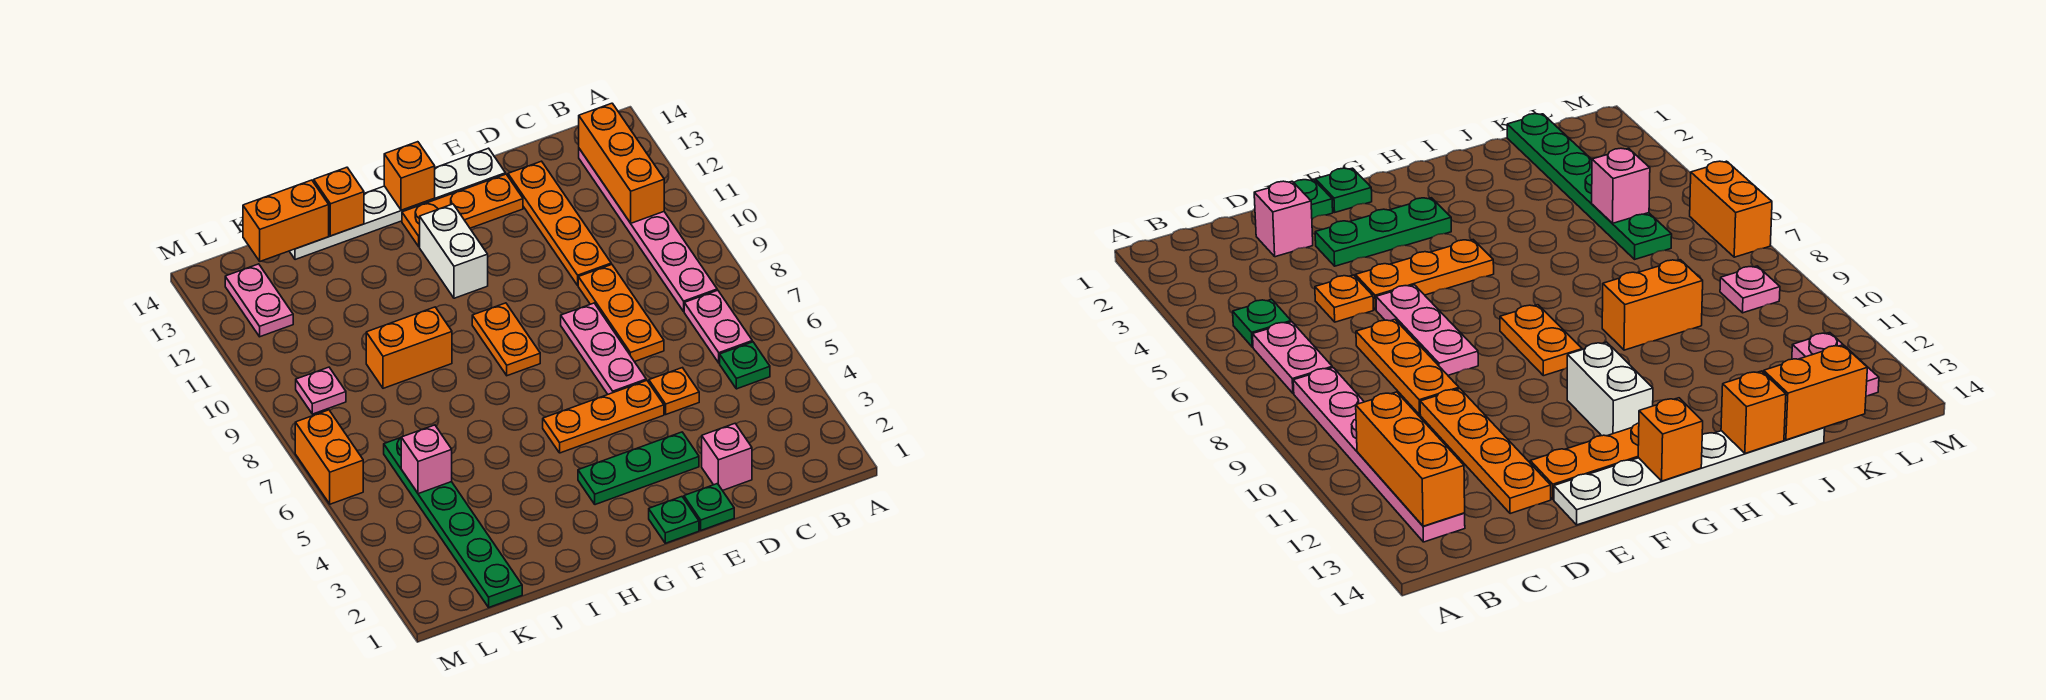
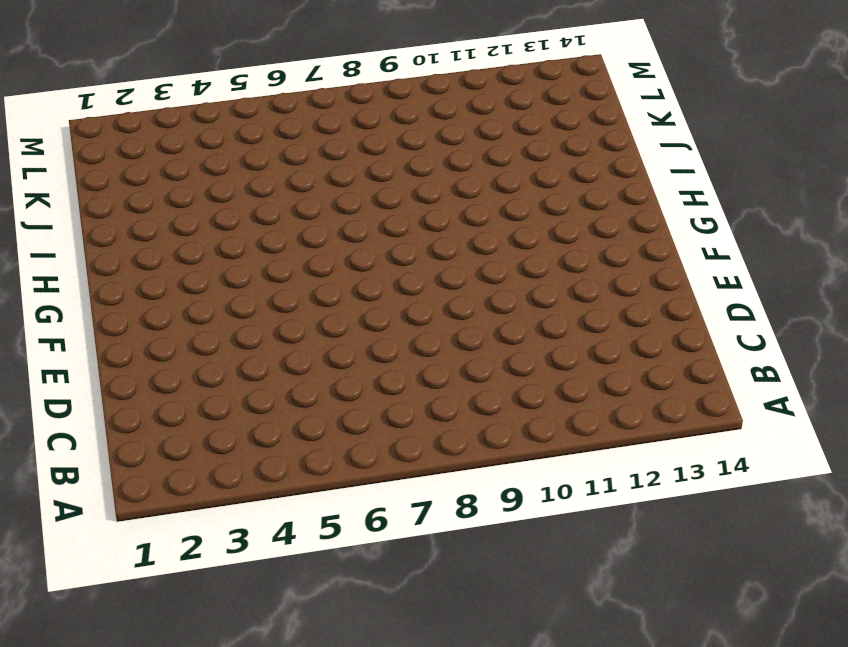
none -> green 1x1 plate [720,342,770,389]
none -> pink 1x2 plate [684,290,752,363]
none -> pink 1x6 plate [579,149,717,311]

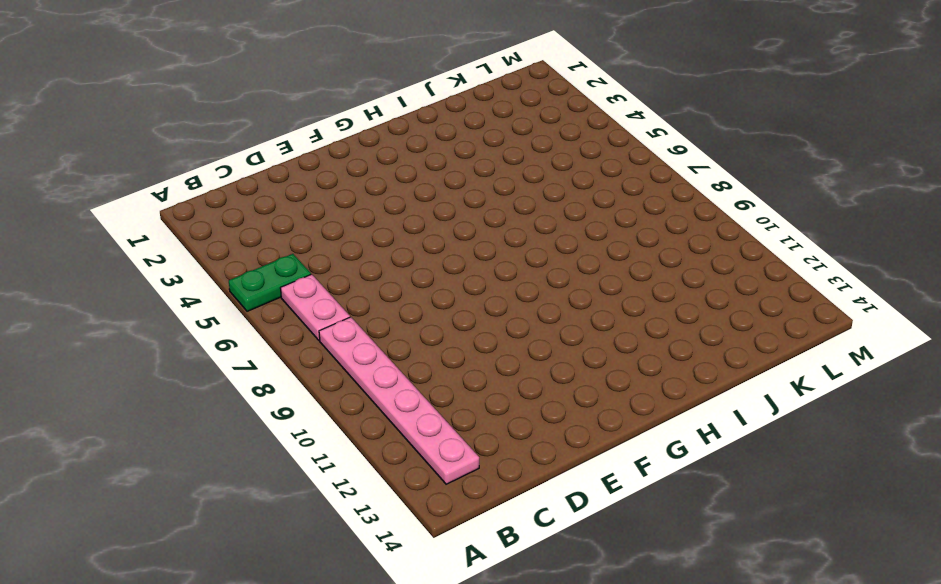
green 1x2 plate [229,254,311,311] -> green 1x1 plate [720,342,770,389]
none -> pink 1x1 brick [702,424,752,490]
none -> orange 1x1 plate [649,368,699,414]
none -> orange 1x3 plate [578,264,664,362]

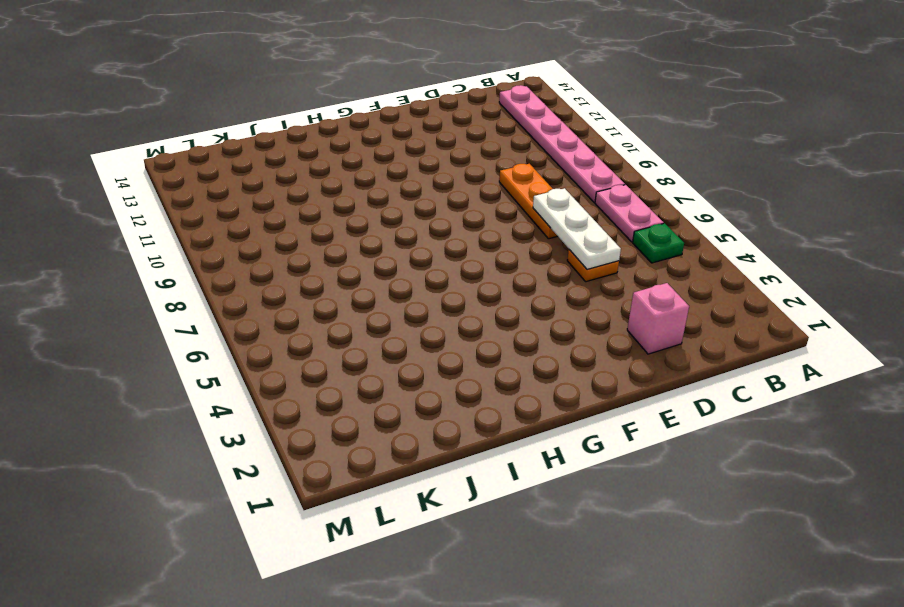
white 1x3 plate [533,188,621,270] -> none
none -> orange 1x4 plate [508,161,611,285]
none -> green 1x1 plate [684,484,734,530]
none -> green 1x3 plate [578,432,699,505]

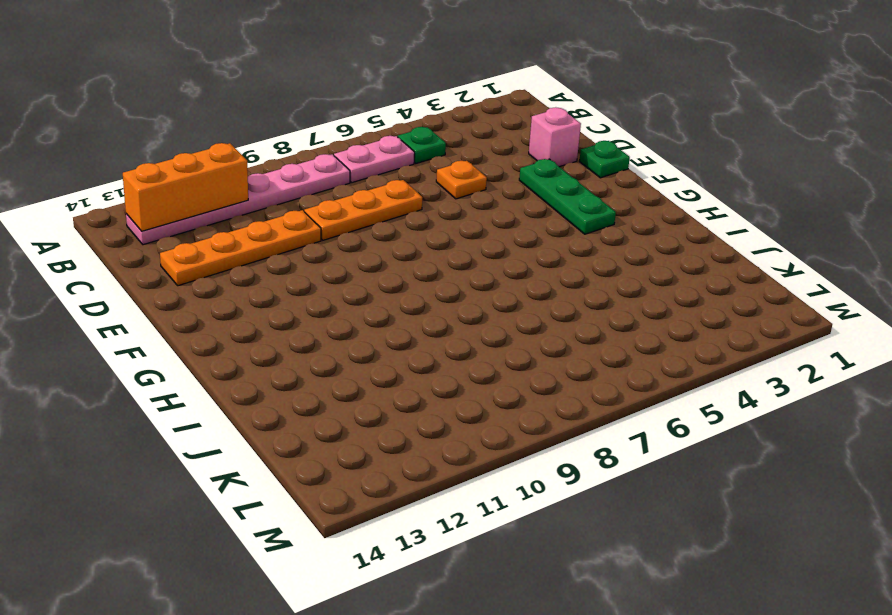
none -> orange 1x3 plate [543,380,664,453]
none -> pink 1x3 plate [561,303,646,394]
none -> orange 1x3 plate [402,174,523,247]

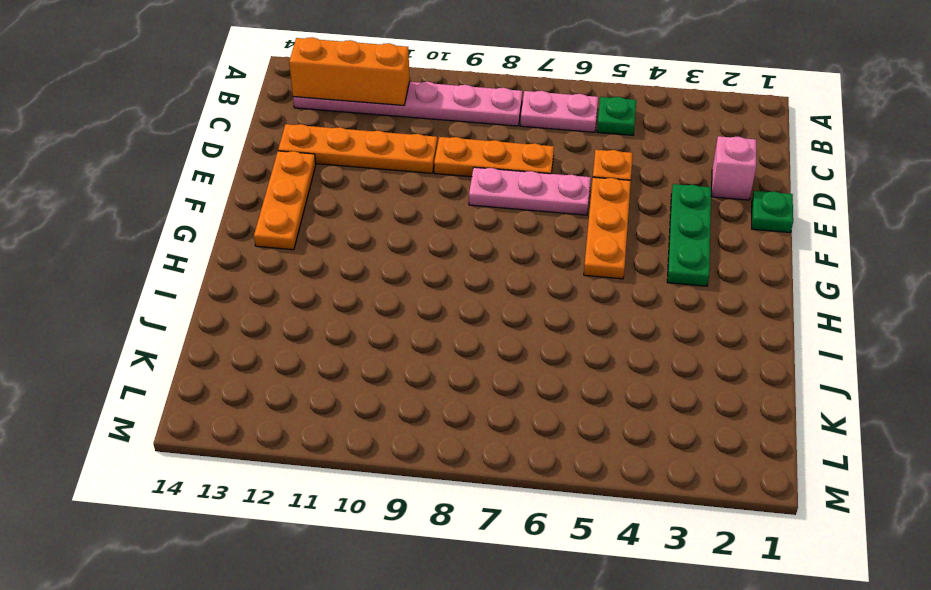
none -> white 1x6 plate [289,148,506,260]
none -> green 1x1 plate [649,497,699,543]
none -> orange 1x2 plate [472,303,540,376]

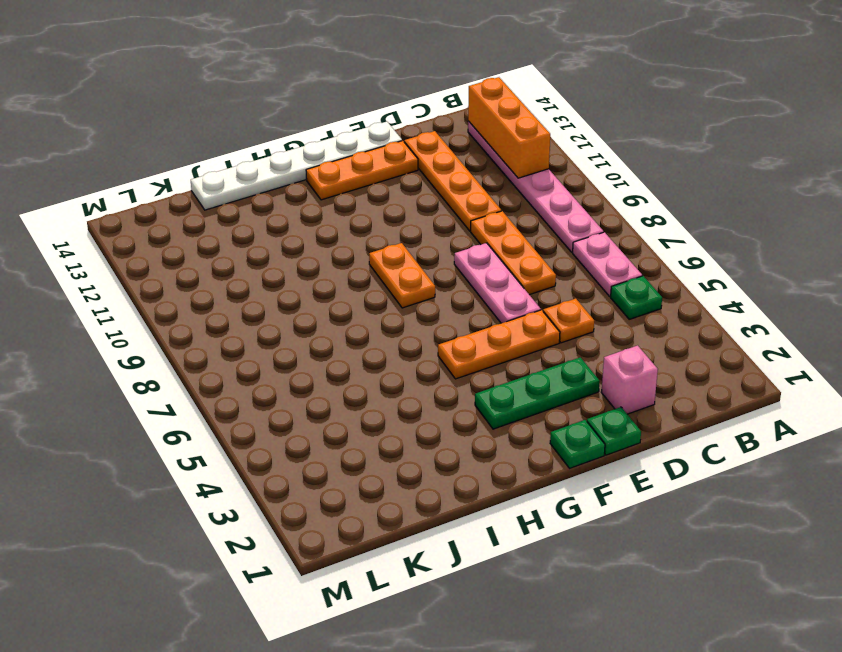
none -> white 1x2 brick [420,204,488,298]
none -> orange 1x2 brick [366,307,452,388]
none -> green 1x6 plate [384,438,522,607]

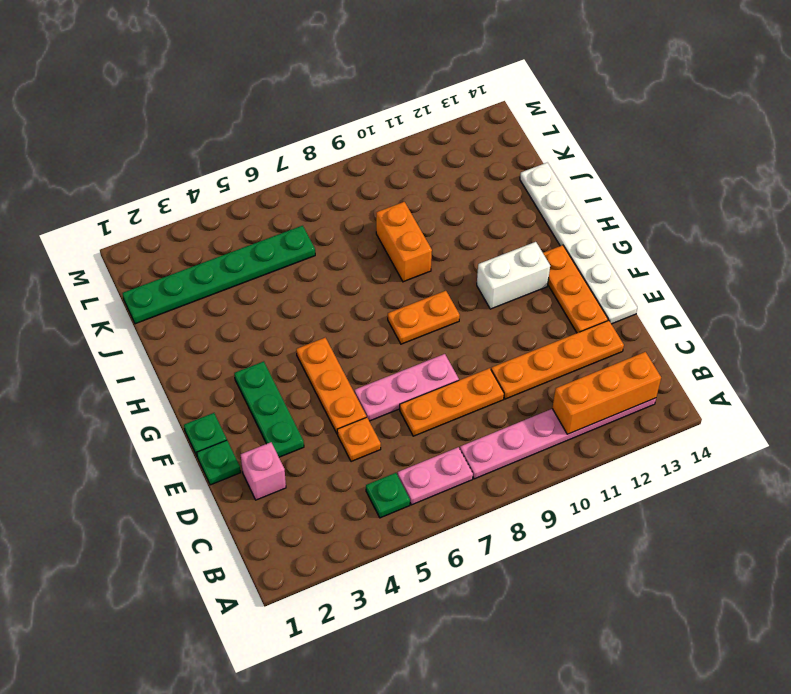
none -> pink 1x1 plate [296,367,346,414]
none -> pink 1x2 plate [225,264,293,337]
none -> orange 1x2 brick [295,410,363,504]

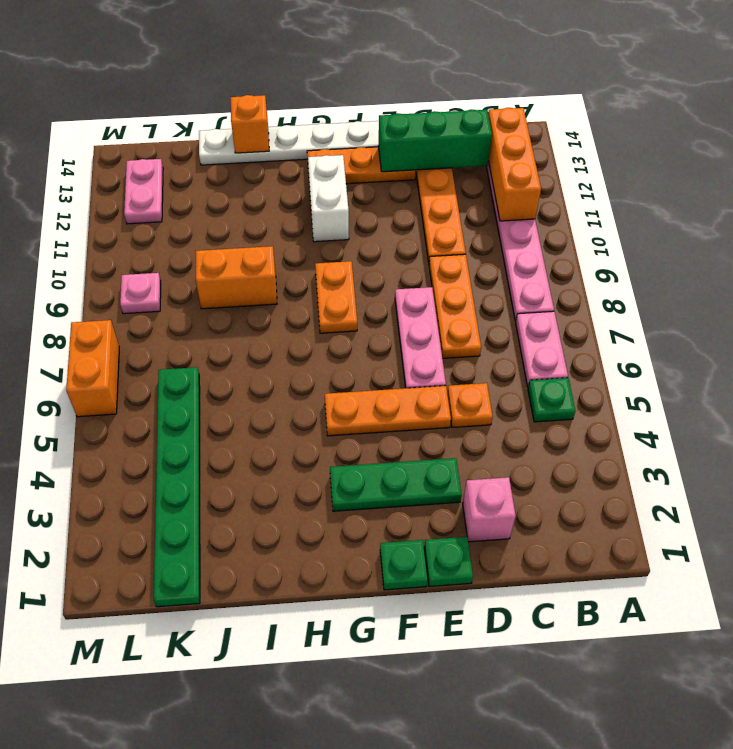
green 1x3 brick [378,109,492,172] -> none
none -> orange 1x1 brick [384,142,435,210]
none -> orange 1x2 brick [243,180,329,261]
none -> pink 1x1 brick [401,425,452,494]

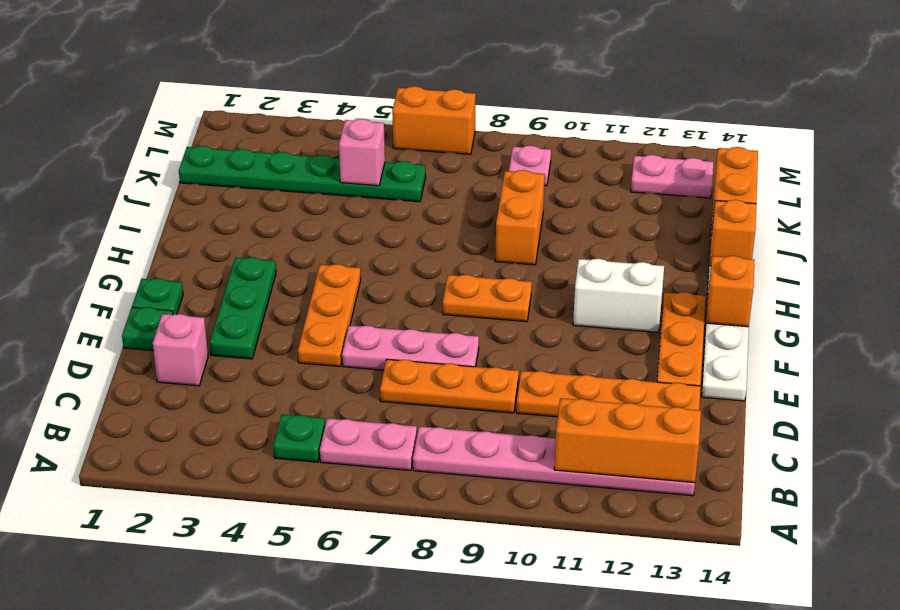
none -> orange 1x1 plate [649,368,699,414]

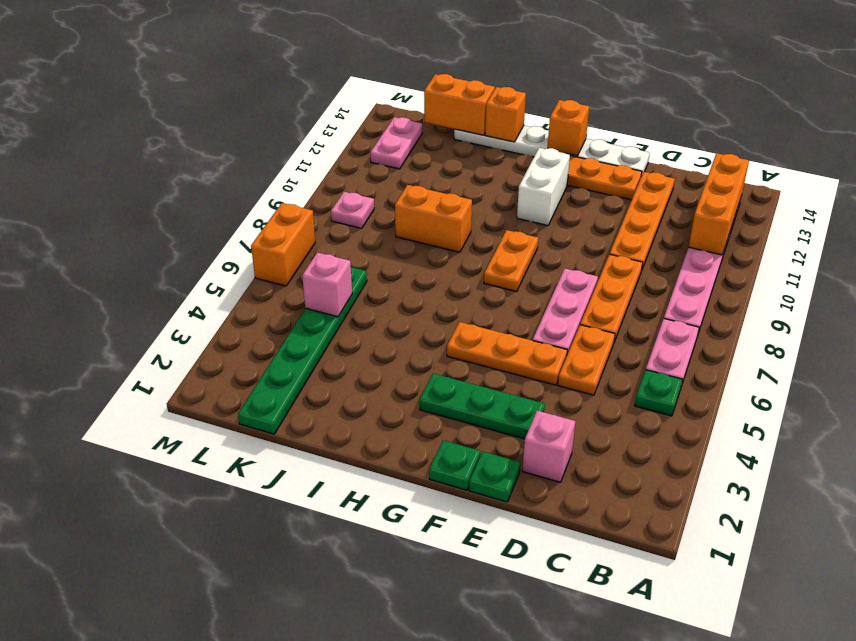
orange 1x2 plate [558,325,615,395] -> orange 1x1 plate [649,368,699,414]

